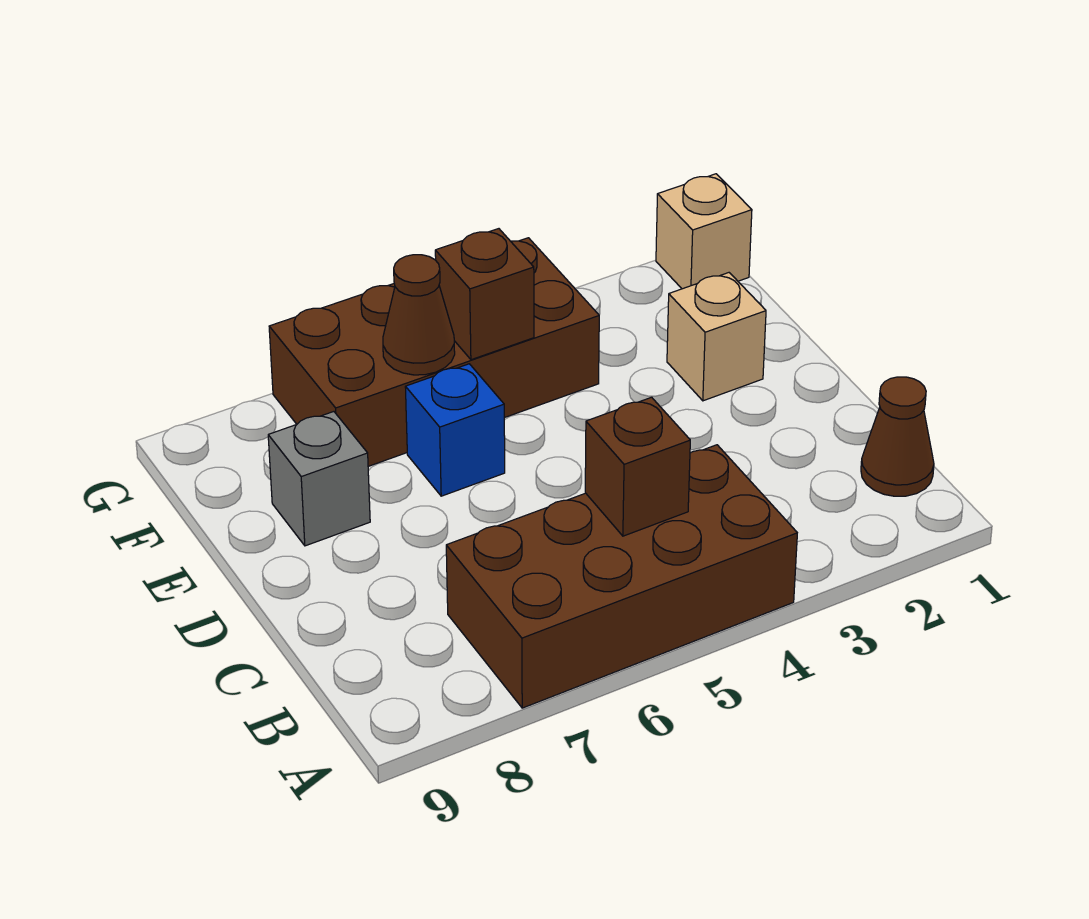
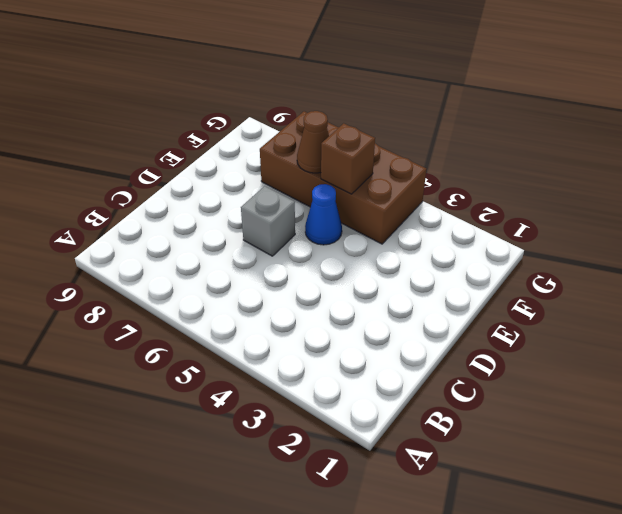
grey 1x1 brick [241,186,295,256] -> grey 1x1 brick moved to [268,412,370,546]
blue 1x1 cone [305,184,342,245] -> none
none -> brown 2x4 brick [446,445,797,708]
none -> brown 1x1 cone [861,377,934,496]

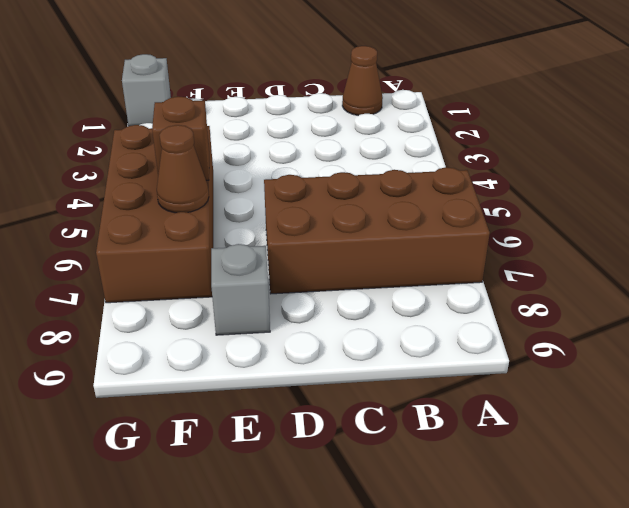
brown 2x4 brick [264,167,490,294] -> brown 2x4 brick turned to [446,445,797,708]
grey 1x1 brick [122,54,171,126] -> tan 1x1 brick [656,174,752,289]
none -> tan 1x1 brick [667,273,766,401]
none -> blue 1x1 brick [405,364,505,496]

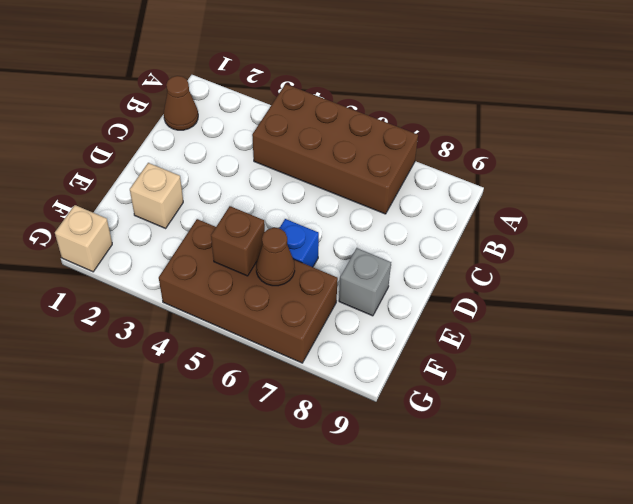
none -> brown 1x1 brick [585,397,690,536]

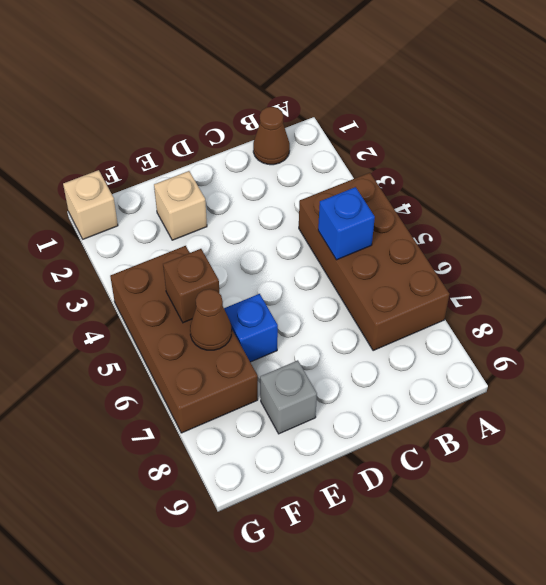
blue 1x1 brick [318,187,375,260] -> brown 1x1 brick [585,397,690,536]

